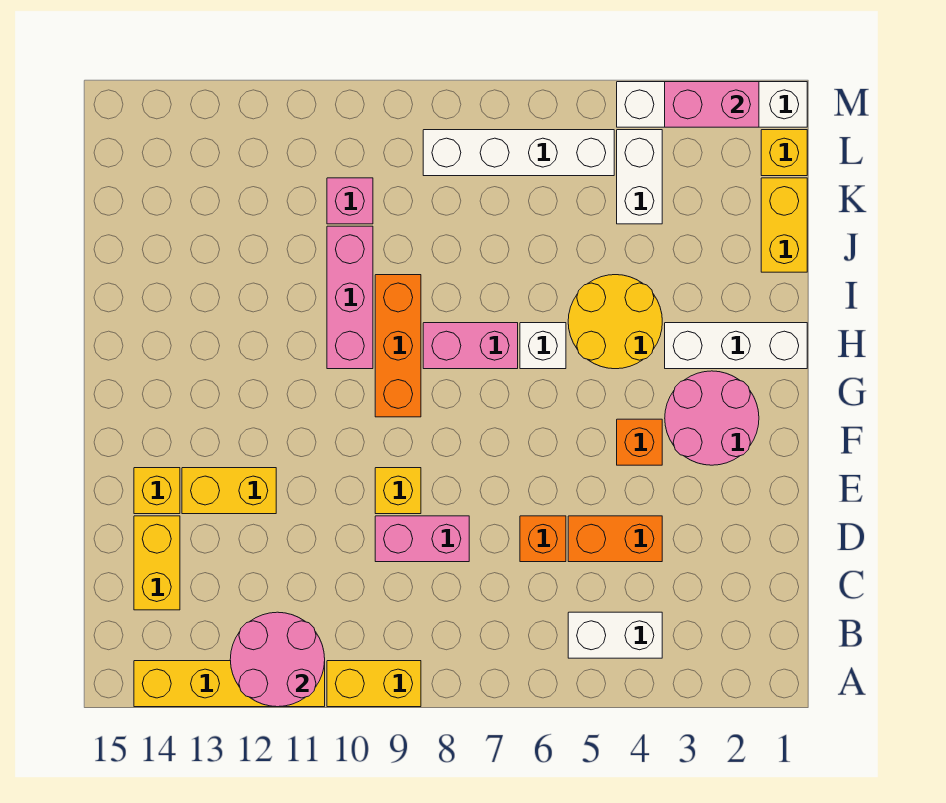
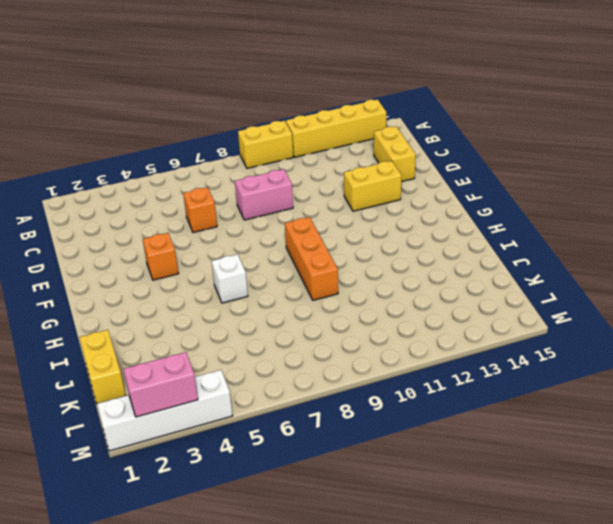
none -> white 1x2 brick [568,612,662,658]
none -> orange 1x2 brick [568,516,662,562]
none -> yellow 1x1 brick [375,468,421,514]

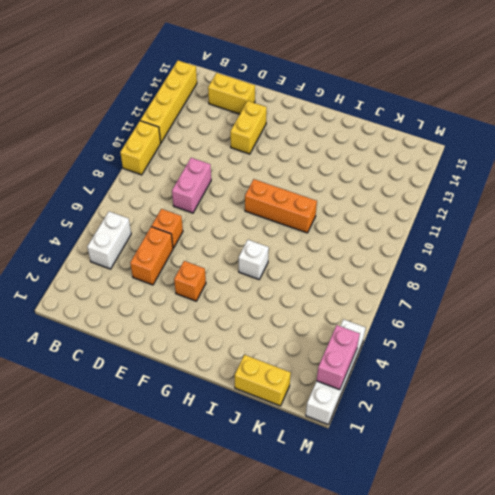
none -> yellow 1x1 brick [375,468,421,514]
none -> yellow 1x1 brick [134,468,180,514]
none -> pink 2x2 round brick [665,371,759,465]

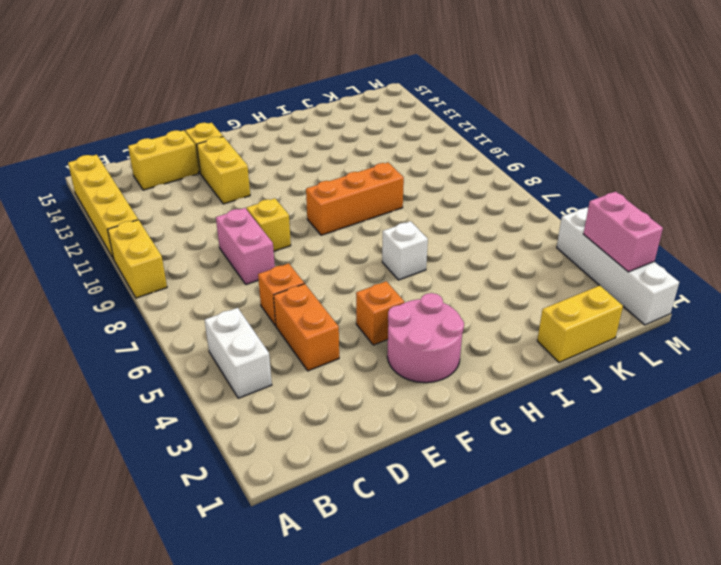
none -> white 1x3 brick [665,323,807,369]
none -> yellow 2x2 round brick [568,275,662,369]
none -> pink 1x2 brick [423,323,518,369]

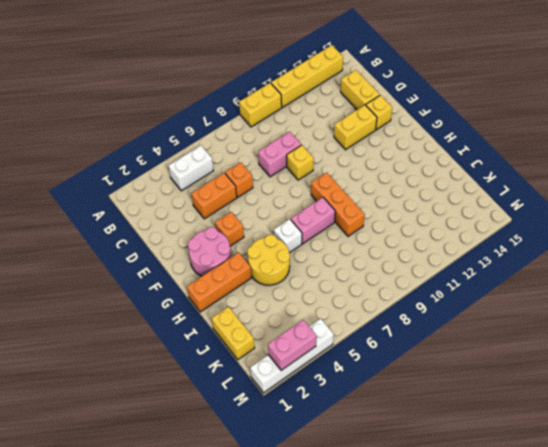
orange 1x3 brick [187,252,251,312] -> white 1x3 brick [665,323,807,369]
none -> pink 1x3 brick [327,226,373,369]
none -> white 1x2 brick [617,130,662,224]
none -> pink 1x1 brick [327,178,373,224]

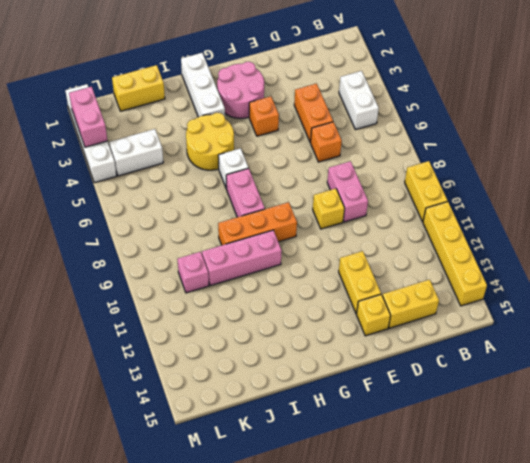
none -> yellow 1x1 brick [761,130,807,176]
none -> white 1x4 brick [423,130,614,176]
none -> pink 2x2 round brick [230,612,325,707]

